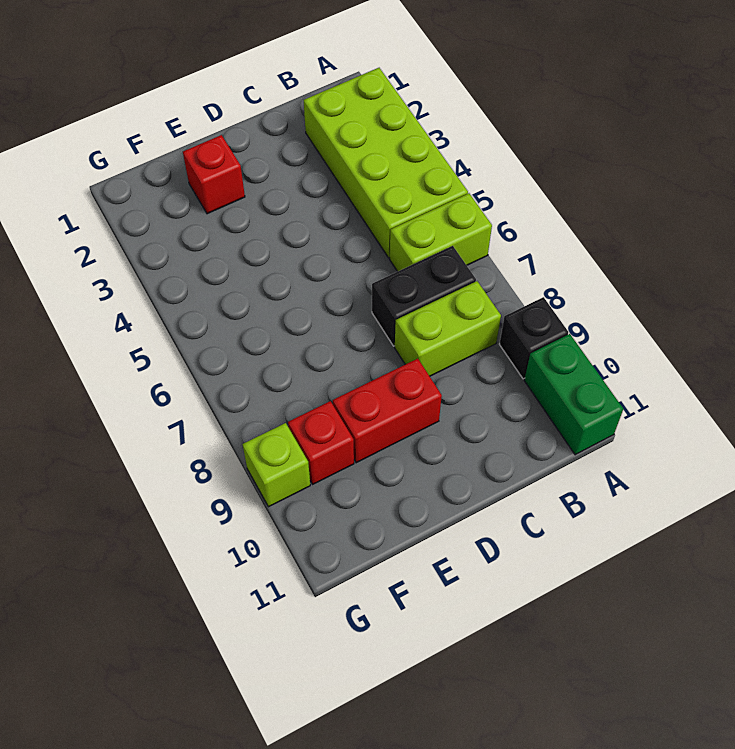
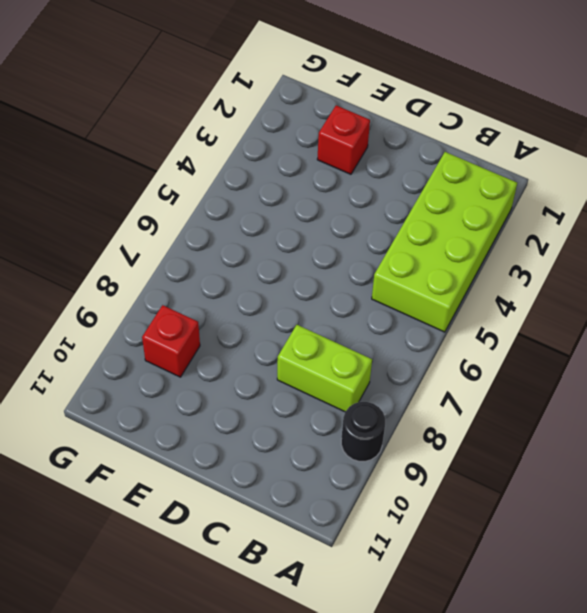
black 1x1 round brick [341,402,385,461] -> black 1x1 brick [499,297,568,379]
none -> lime 1x2 brick [390,193,492,271]
none -> green 1x2 brick [524,334,623,455]

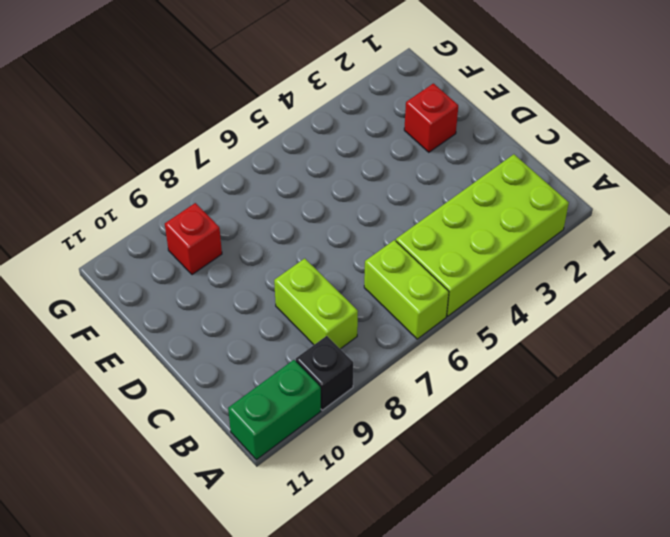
none -> black 1x2 brick [372,246,476,346]
none -> red 1x2 brick [333,359,442,463]

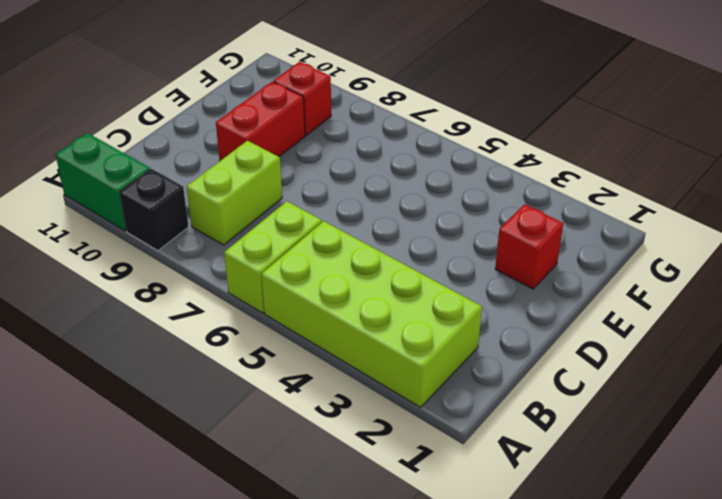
none -> black 1x2 brick [372,246,476,346]
none -> lime 1x1 brick [243,423,310,507]

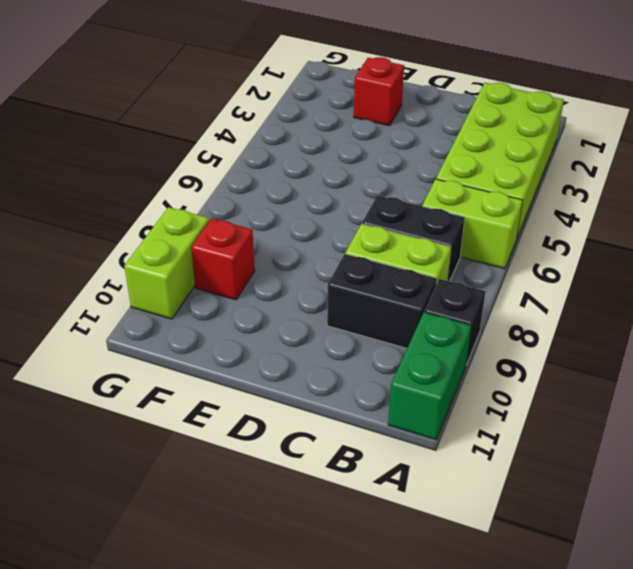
black 1x2 brick [327,254,437,348] -> none
lime 1x2 brick [124,207,209,319] -> lime 1x1 brick [243,423,310,507]
none -> red 1x2 brick [333,359,442,463]

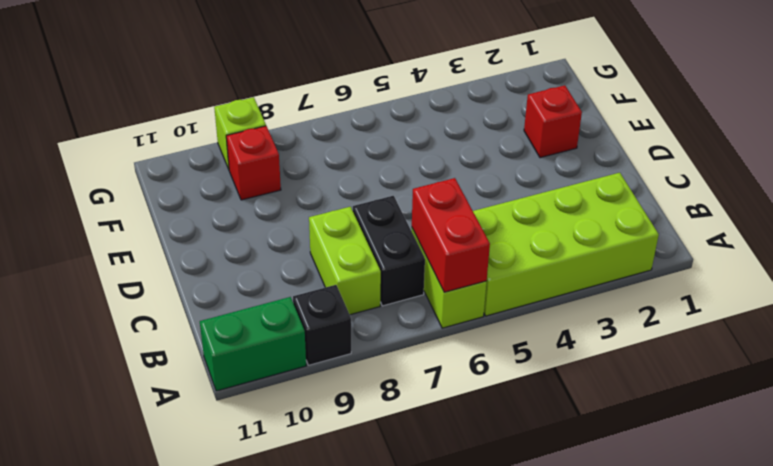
red 1x2 brick [412,178,490,292] -> red 1x2 brick moved to [333,359,442,463]

